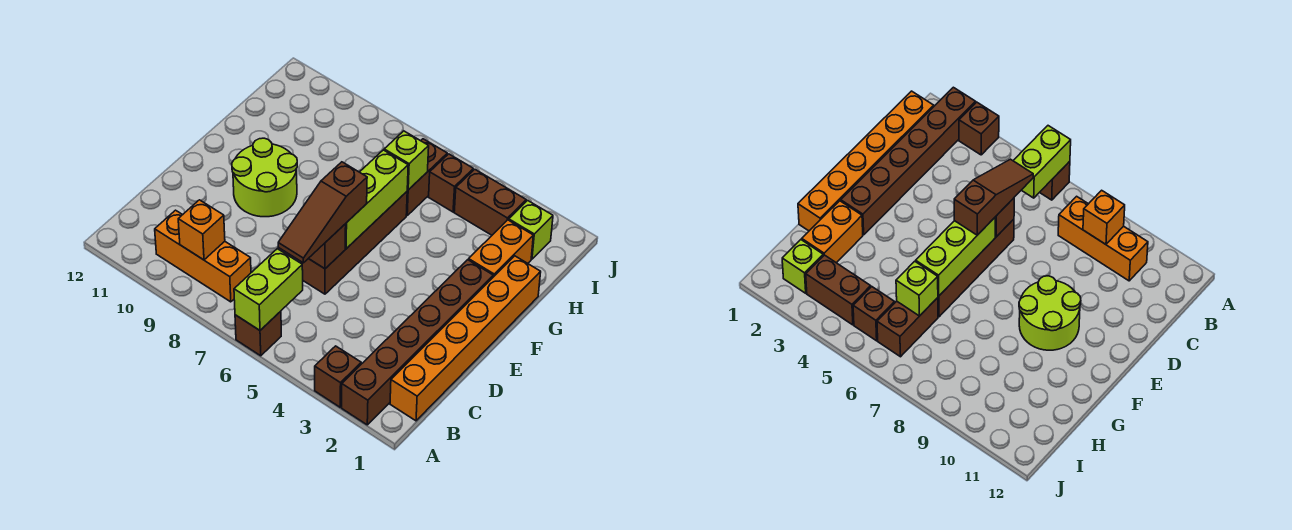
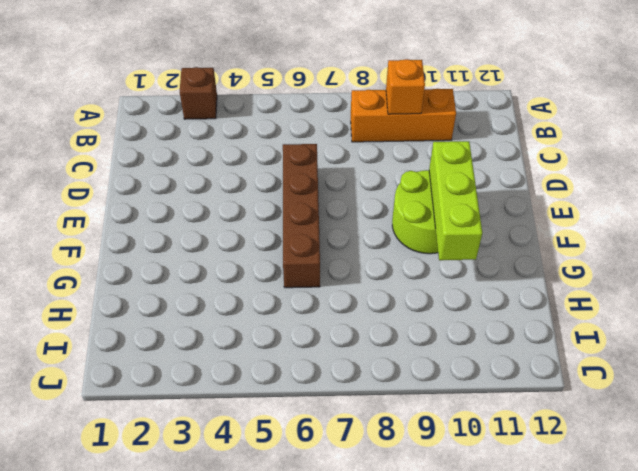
lime 1x3 brick [429,141,482,260] -> lime 1x3 brick moved to [345,150,408,249]
none -> brown 1x6 brick [342,260,493,425]
none -> brown 1x1 brick [235,311,281,356]
none -> orange 1x6 brick [390,256,541,421]

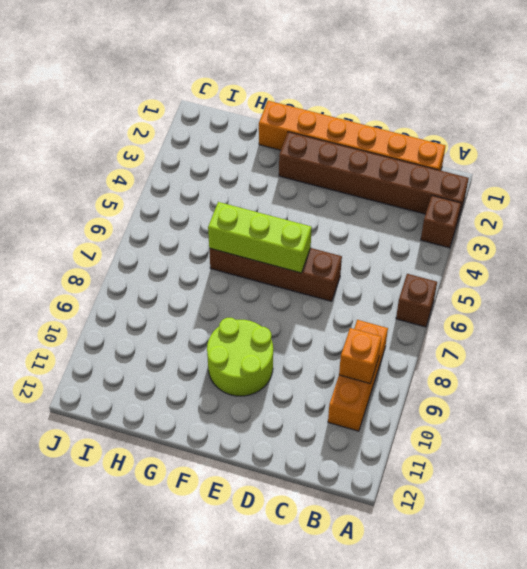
none -> orange 1x2 brick [469,220,533,277]
none -> brown 1x2 brick [406,139,447,215]
none -> lime 1x1 brick [509,200,553,259]

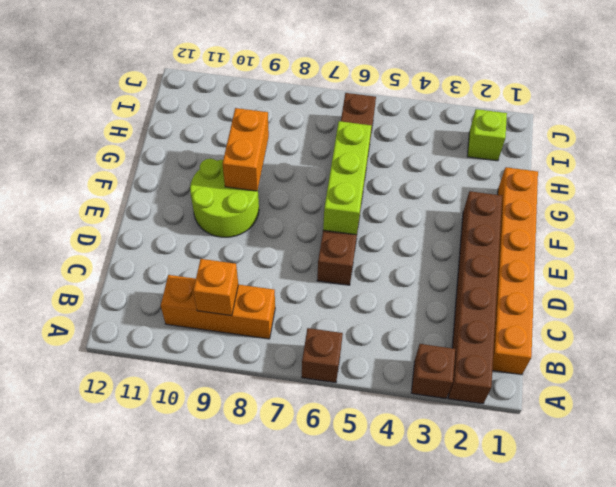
orange 1x2 brick [223,108,269,191] -> orange 1x2 brick moved to [469,220,533,277]
none -> brown 1x2 brick [454,169,526,235]
none -> brown 1x1 brick [429,154,473,212]
none -> lime 1x2 brick [234,249,303,330]

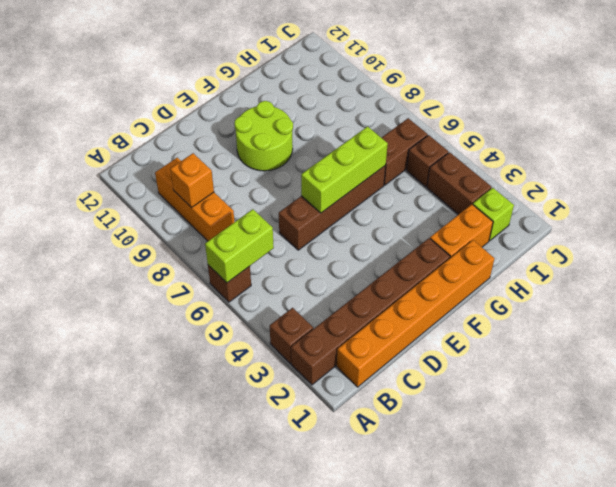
none -> brown 1x1 brick [309,224,346,269]
none -> lime 1x1 brick [384,131,429,190]
none -> brown 1x3 slope [278,162,367,263]

